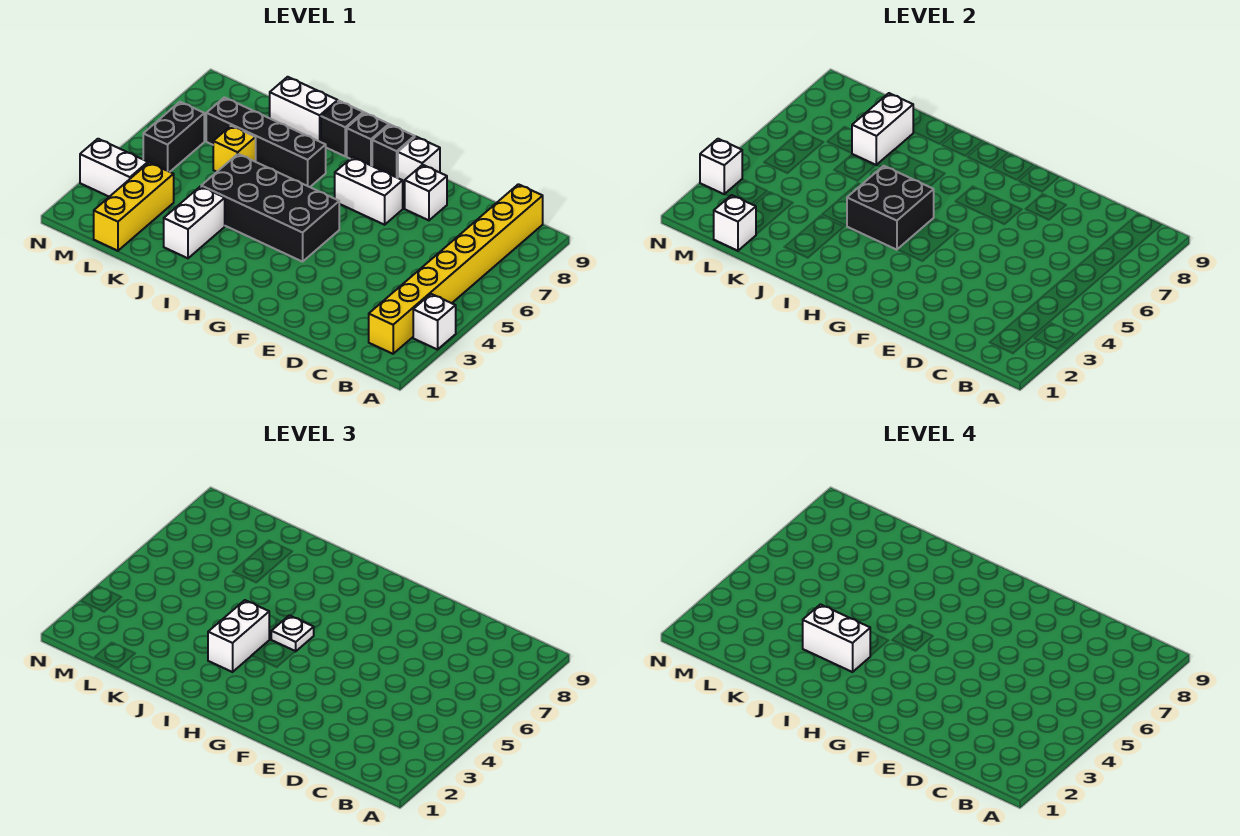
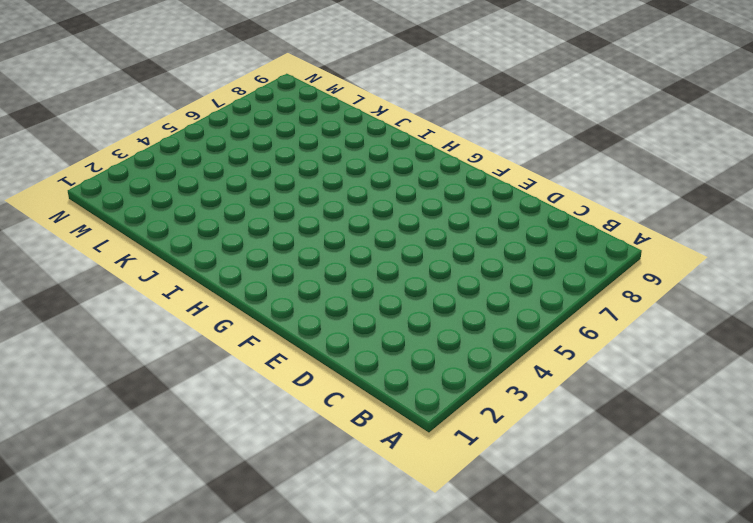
none -> white 1x1 brick [413,294,456,350]
none -> yellow 1x8 brick [369,184,543,354]
none -> white 1x1 brick [405,165,447,220]

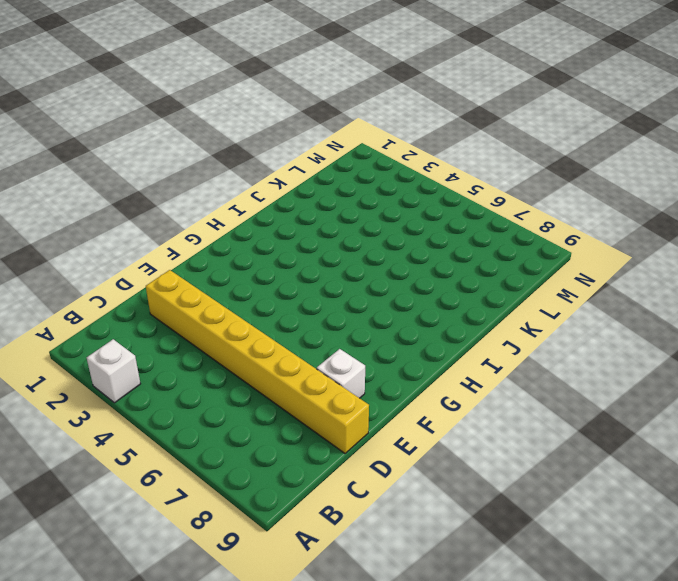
yellow 1x8 brick [146,270,369,453] -> yellow 1x8 brick moved to [369,184,543,354]
none -> white 1x2 brick [335,157,403,225]
none -> white 1x1 brick [398,137,440,184]
none -> black 2x4 brick [201,154,339,262]

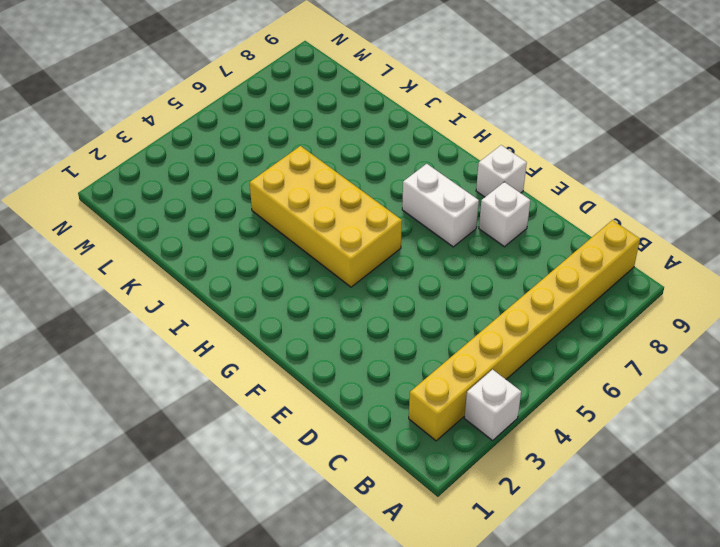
yellow 2x4 brick [250,146,402,287] -> black 2x4 brick [201,154,339,262]
none -> black 1x1 brick [372,125,415,178]
none -> black 1x1 brick [347,113,389,166]
none -> black 1x4 brick [206,97,326,187]

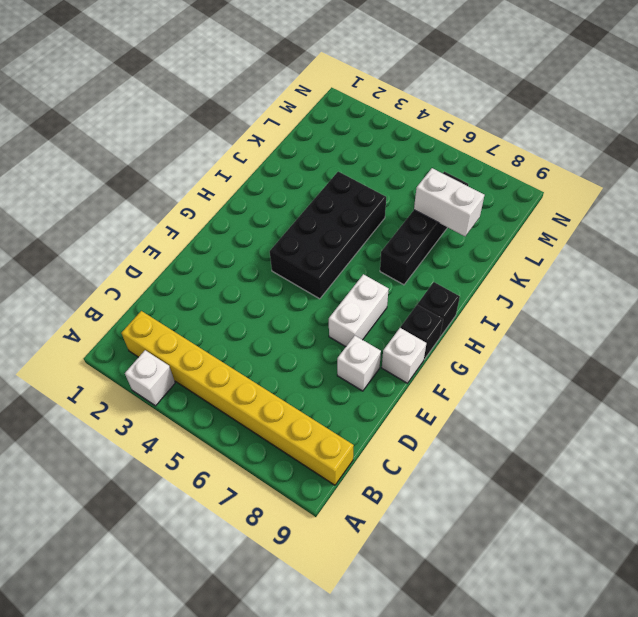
none -> black 1x1 brick [321,101,363,156]
none -> white 1x2 brick [164,186,225,258]
none -> white 1x2 brick [270,77,338,142]

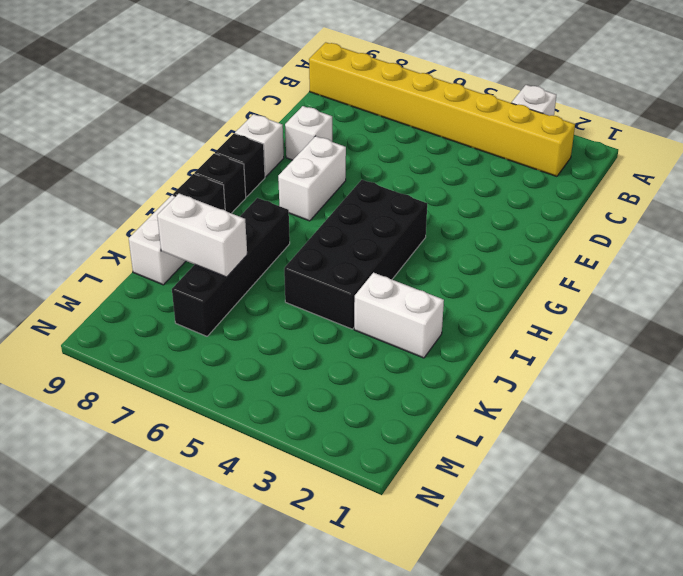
none -> yellow 1x1 brick [213,126,256,172]
none -> yellow 1x3 brick [94,163,174,251]
none -> white 1x2 brick [80,139,148,197]

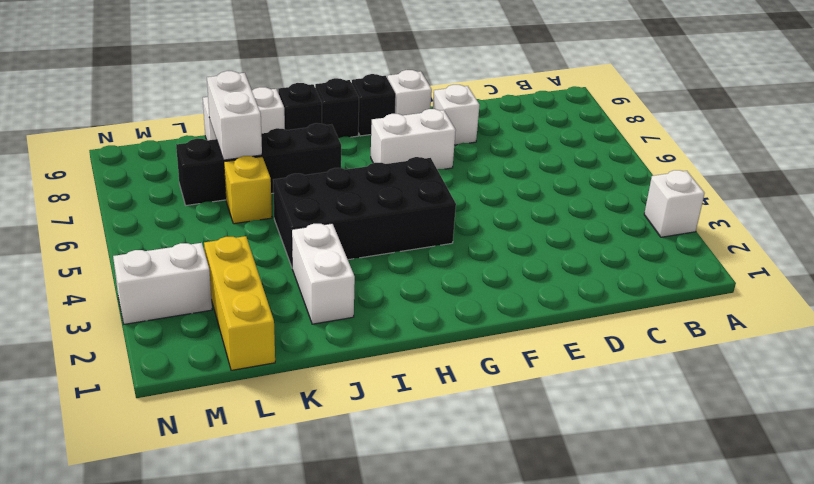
none -> yellow 1x8 brick [369,184,543,354]
none -> black 1x2 brick [143,102,204,172]
none -> black 2x2 brick [847,166,934,250]

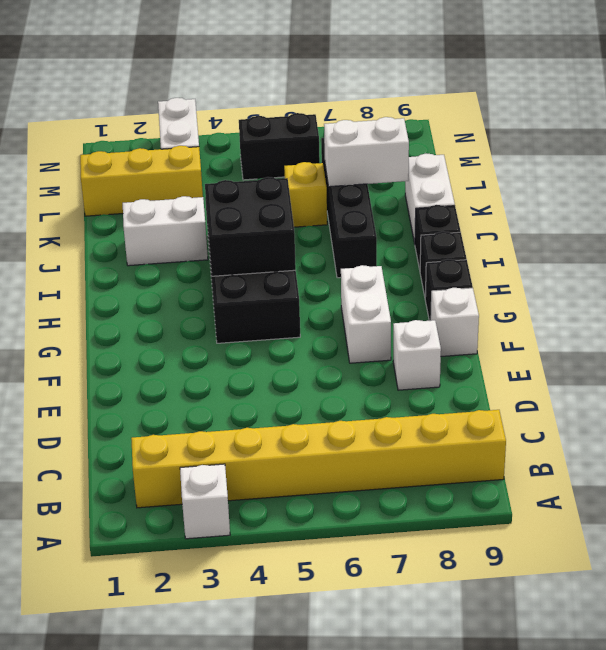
none -> white 1x1 brick [714,195,756,251]
none -> white 1x1 brick [700,139,742,194]
none -> white 1x1 plate [271,615,314,651]

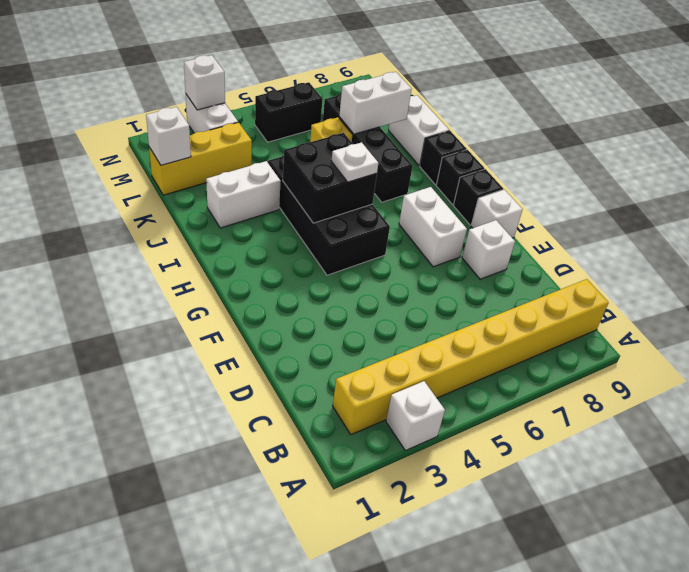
none -> white 1x2 brick [208,600,269,672]
none -> white 1x2 brick [803,604,870,672]

